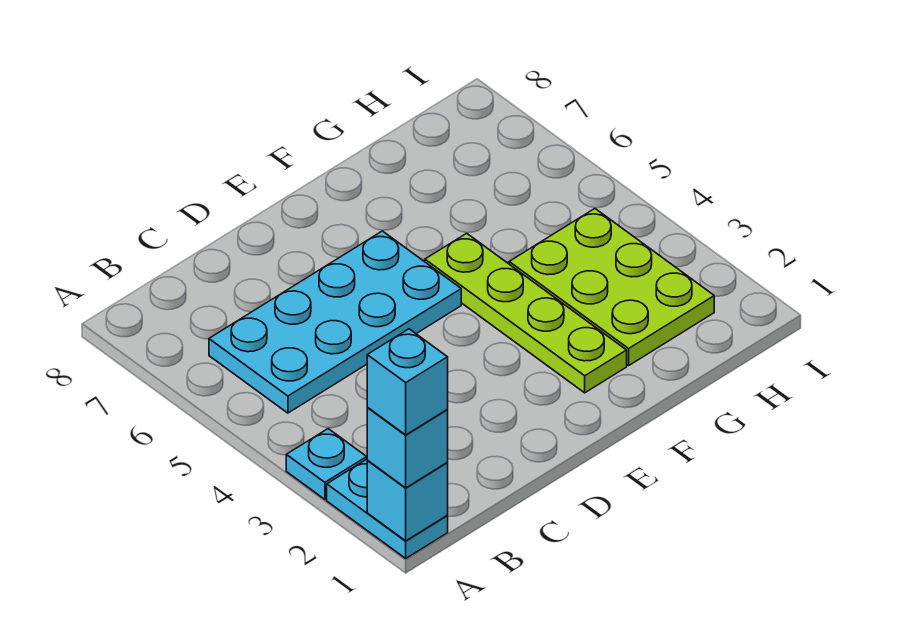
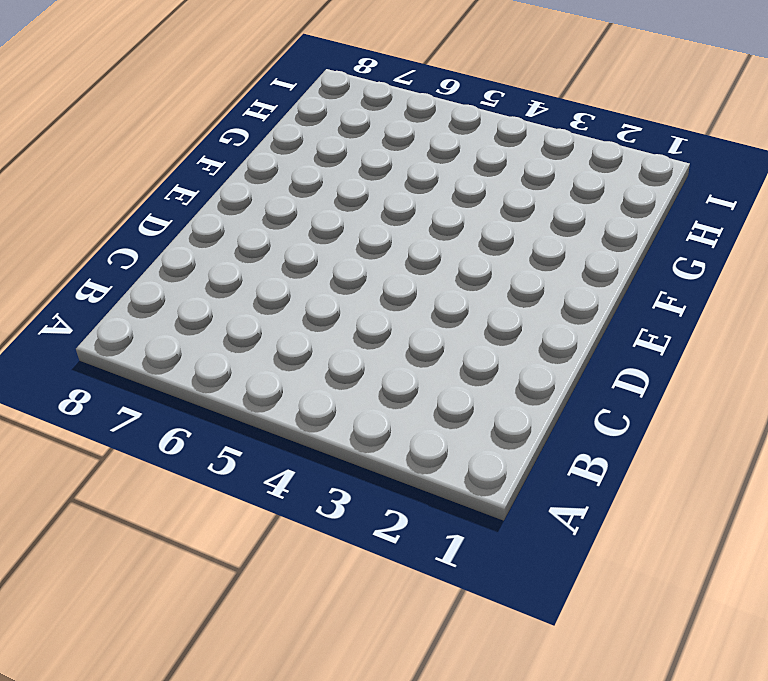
none -> cyan 1x2 plate [327,459,448,558]
none -> cyan 1x1 plate [286,429,367,499]

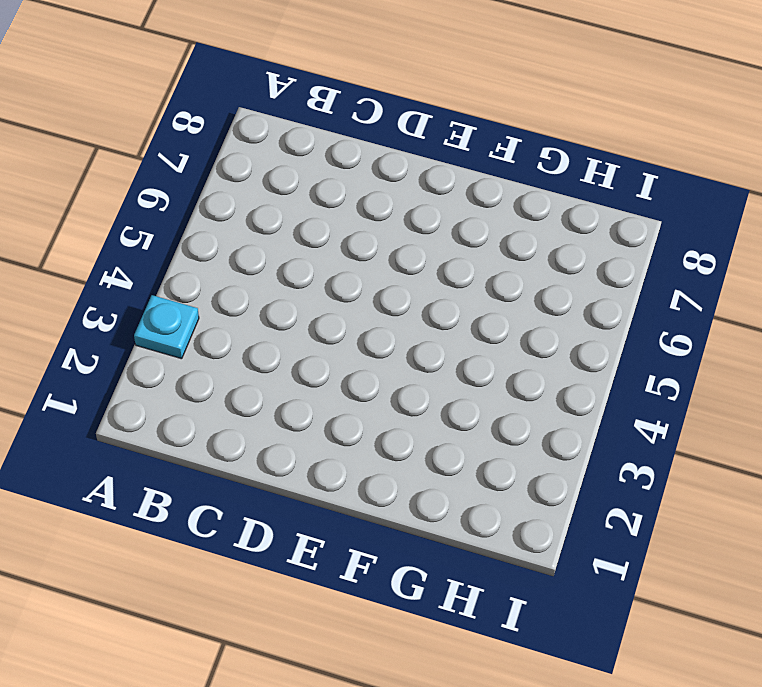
none -> cyan 1x2 plate [327,459,448,558]
none -> cyan 2x4 plate [209,231,461,413]

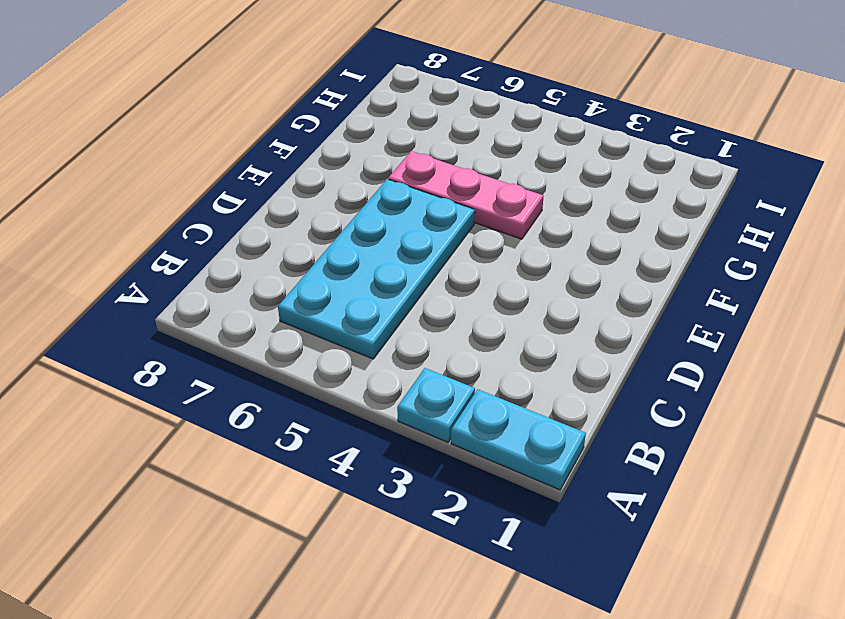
pink 1x3 plate [388,151,544,239] -> lime 1x4 plate [425,233,627,393]
none -> lime 2x3 plate [509,209,714,365]
none -> cyan 1x1 brick [367,460,448,541]

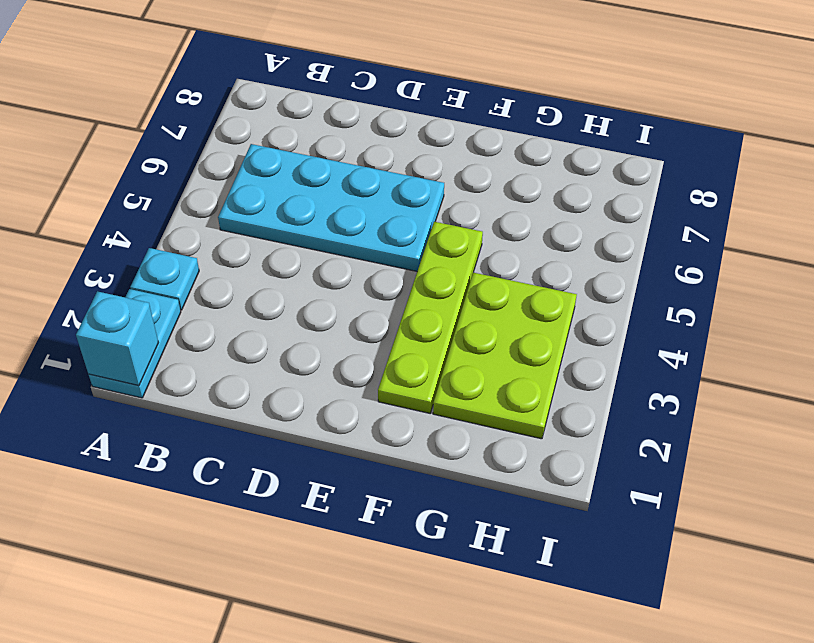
none -> cyan 1x1 brick [367,407,448,488]
none -> cyan 1x1 brick [367,329,448,435]

